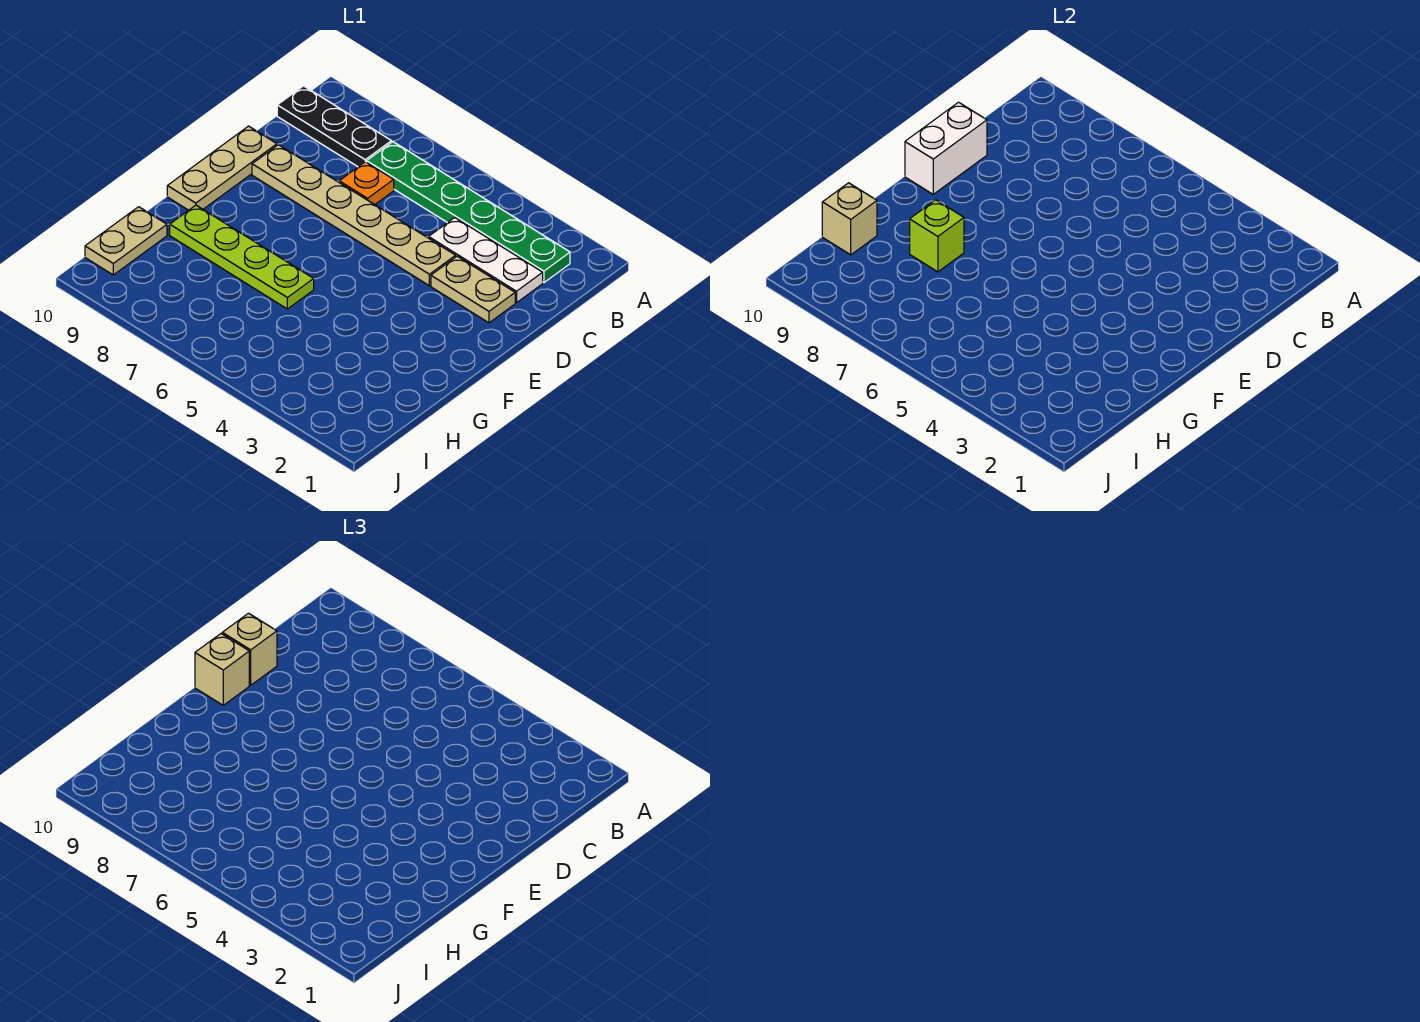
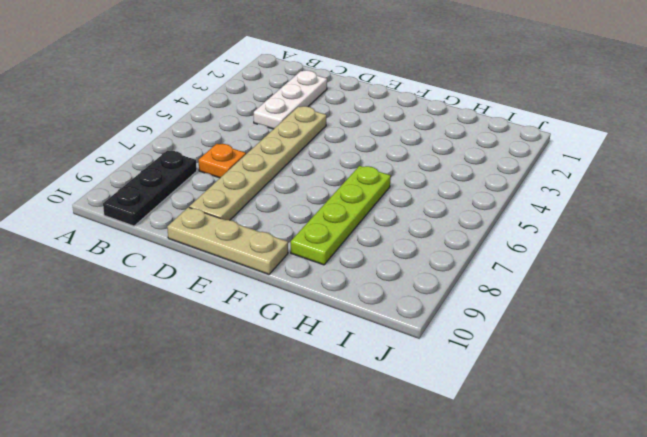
none -> green 1x6 plate [367,142,570,283]
none -> tan 1x2 plate [431,256,515,323]
none -> tan 1x2 plate [85,207,167,275]

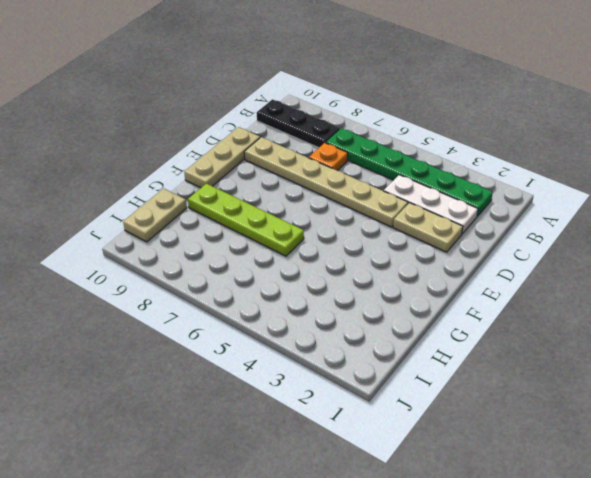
none -> white 1x2 brick [905,102,987,194]
none -> lime 1x1 brick [910,200,964,272]
none -> tan 1x1 brick [822,183,877,255]

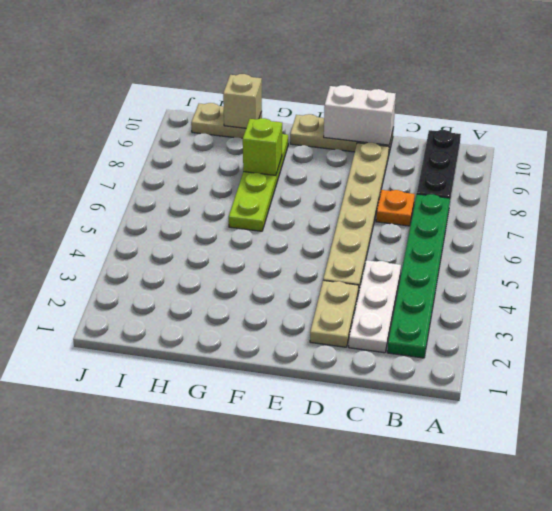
none -> tan 1x1 brick [222,613,277,685]
none -> tan 1x1 brick [195,634,249,705]

